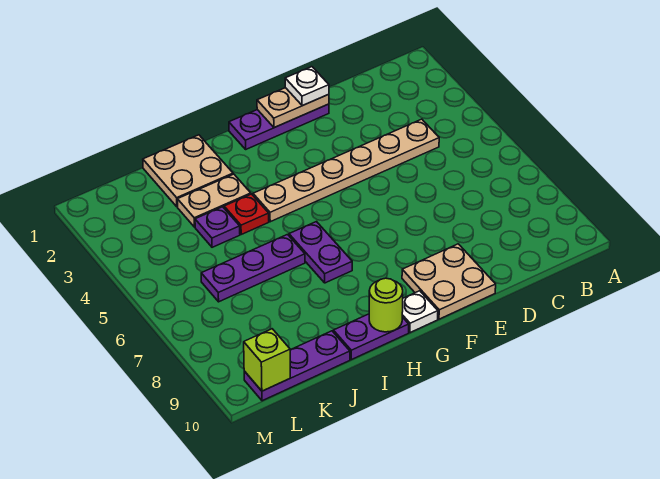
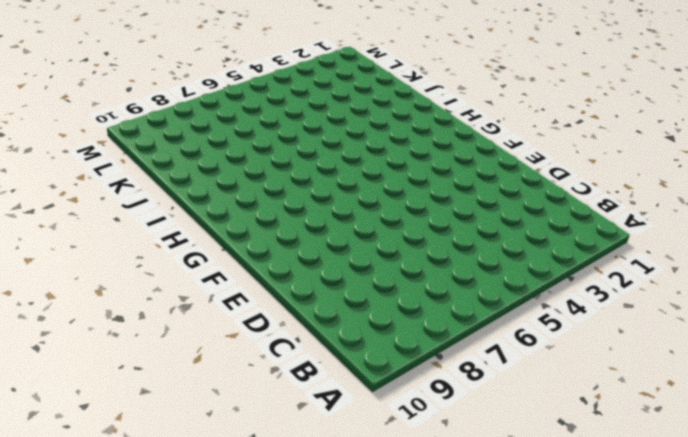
none -> tan 1x6 plate [253,119,439,222]
none -> purple 1x3 plate [229,104,329,149]
none -> tan 2x2 plate [402,244,496,319]

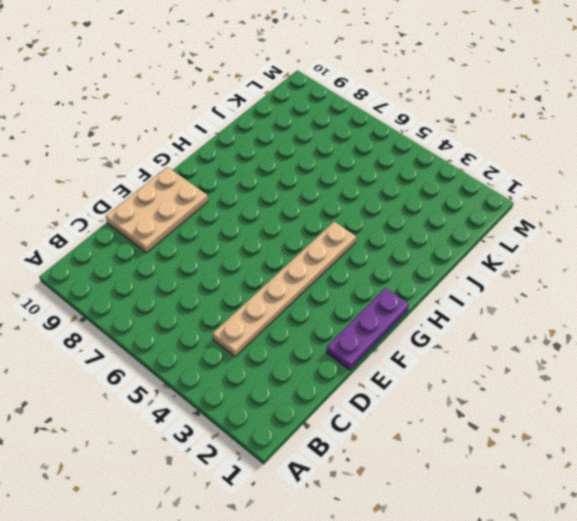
tan 2x3 plate [106,167,208,253] -> tan 2x2 plate [402,244,496,319]
none -> white 1x1 plate [402,291,438,333]
none -> purple 1x2 plate [289,222,352,283]
none -> purple 1x2 plate [333,314,409,360]

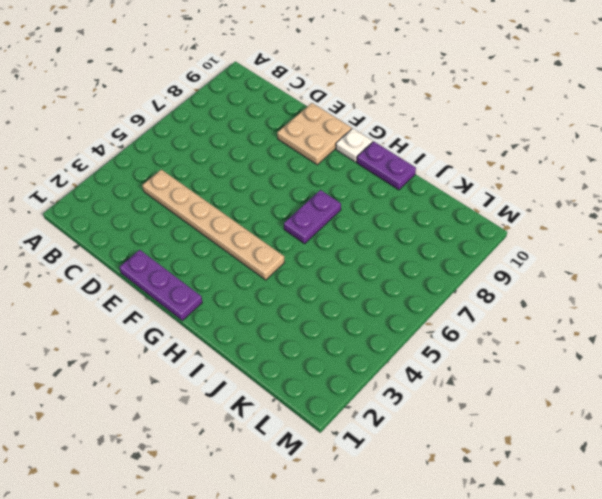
none -> tan 2x2 plate [143,135,233,207]
none -> tan 1x2 plate [177,174,251,227]
none -> red 1x1 plate [224,194,269,234]

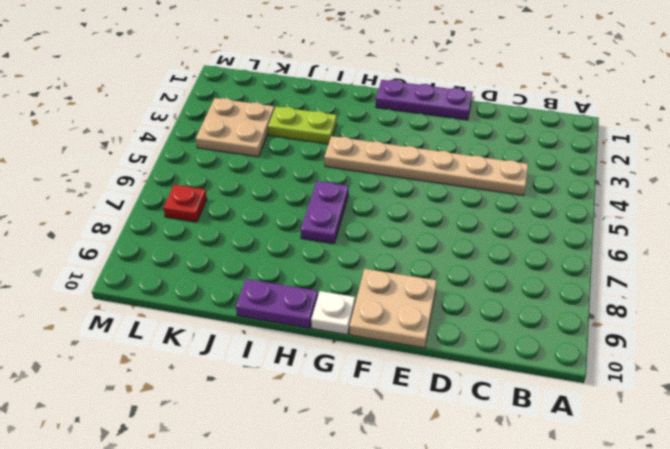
lime 1x2 plate [268,107,337,144] -> tan 1x2 plate [177,174,251,227]
tan 2x2 plate [196,98,274,157] -> tan 2x2 plate moved to [143,135,233,207]
red 1x1 plate [163,185,207,222] -> red 1x1 plate moved to [224,194,269,234]
none -> purple 1x3 plate [201,235,305,302]
none -> purple 1x1 plate [195,207,240,247]
none -> purple 1x3 plate [244,331,350,401]

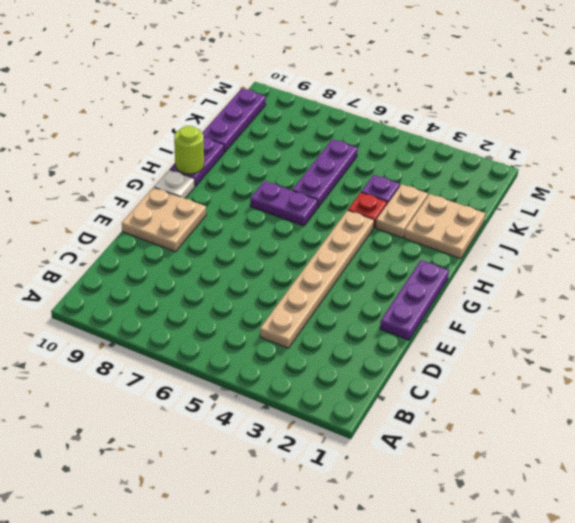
none -> tan 1x2 plate [257,88,329,128]
none -> lime 1x1 brick [244,329,290,391]
none -> white 1x1 plate [285,67,329,106]

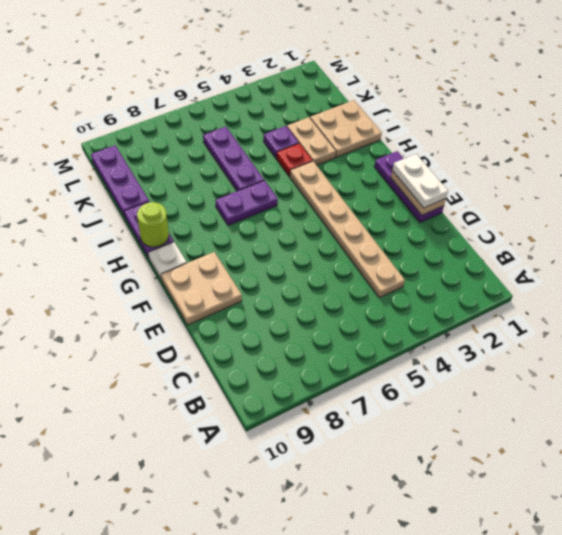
white 1x2 plate [392,154,448,208] -> white 1x1 plate [285,67,329,106]
none -> lime 1x1 brick [244,329,290,391]

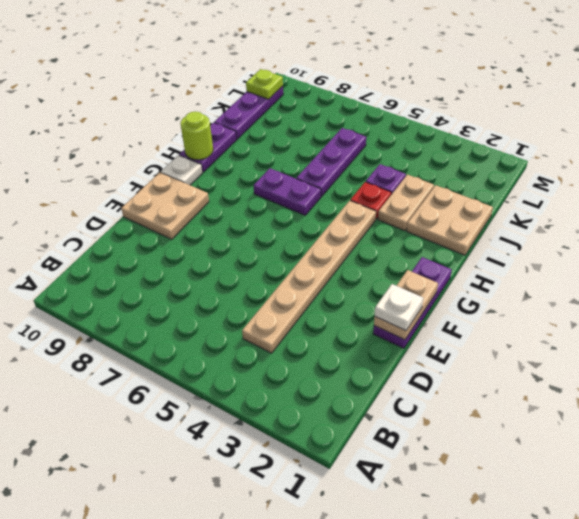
lime 1x1 plate [246,69,283,99] -> lime 1x1 brick [244,329,290,391]

